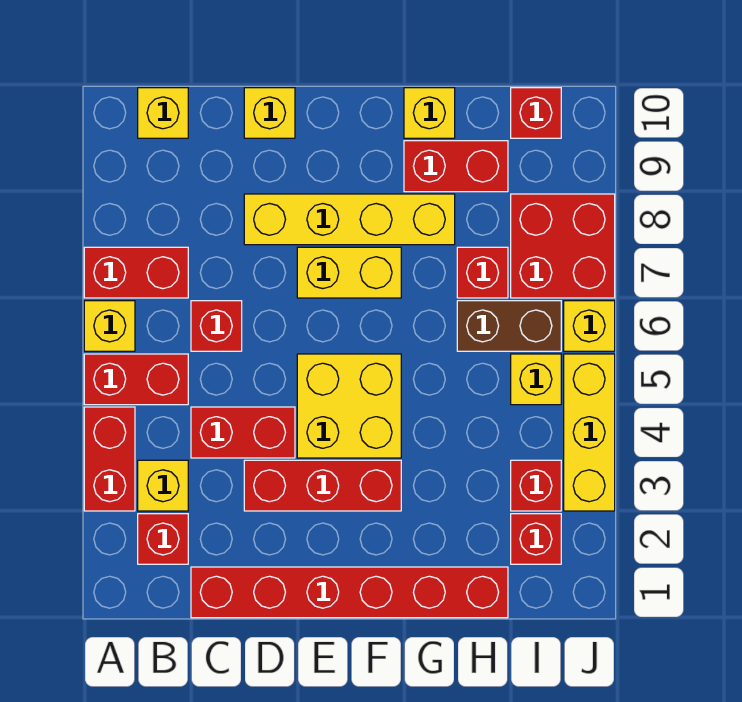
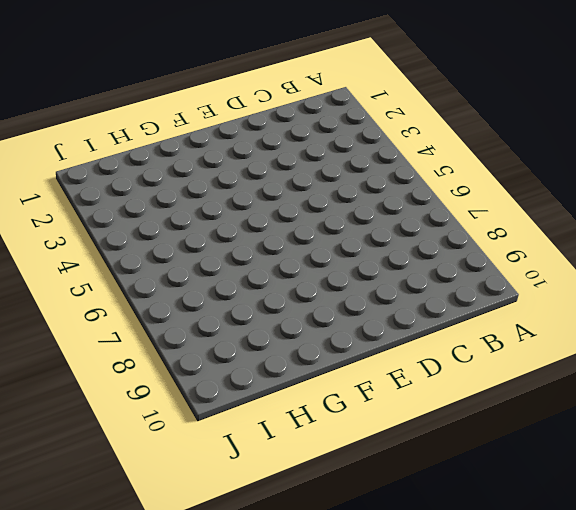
none -> red 1x2 brick [84,407,135,511]
none -> red 1x2 brick [84,354,188,405]
none -> yellow 1x1 brick [84,301,135,351]

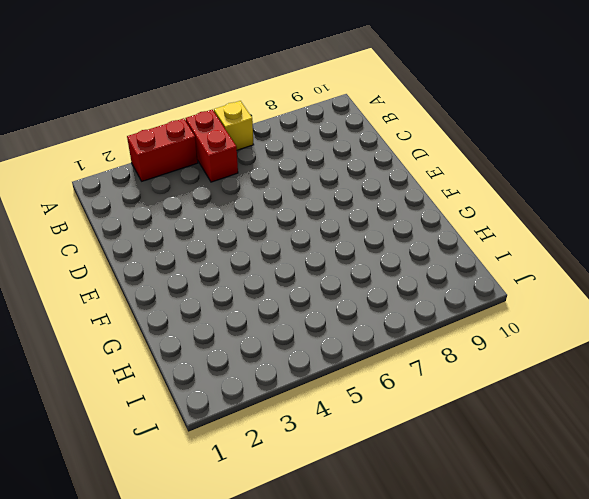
none -> red 1x2 brick [84,247,188,298]
none -> red 1x1 brick [138,514,188,564]
none -> yellow 1x1 brick [138,460,188,511]

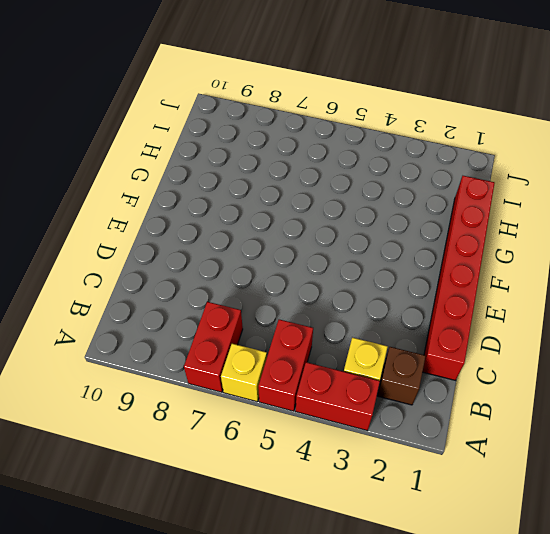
brown 1x1 brick [377,347,426,405] -> red 1x1 brick [138,514,188,564]
none -> yellow 1x1 brick [138,88,188,138]
none -> red 1x2 brick [191,407,295,458]
none -> red 1x1 brick [191,301,242,351]

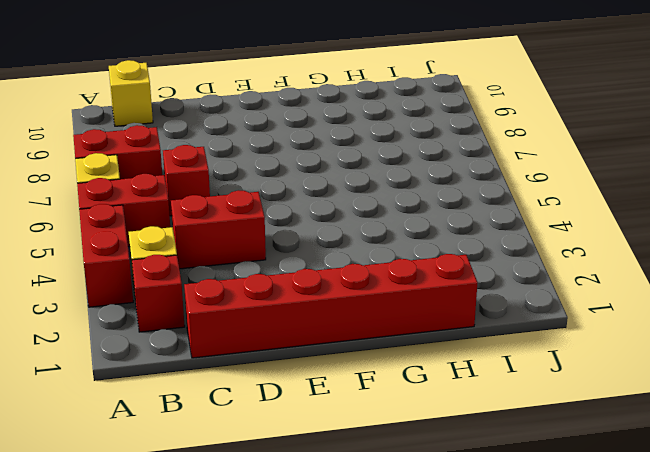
none -> red 1x3 brick [244,460,401,511]
none -> yellow 1x4 brick [244,194,455,245]
none -> yellow 1x1 brick [244,88,295,138]

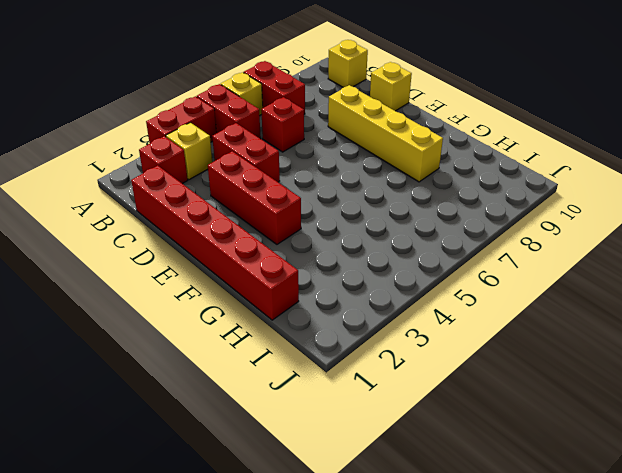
none -> yellow 2x2 brick [297,354,401,458]
none -> yellow 1x2 brick [297,247,401,298]
none -> red 1x2 brick [404,141,508,192]

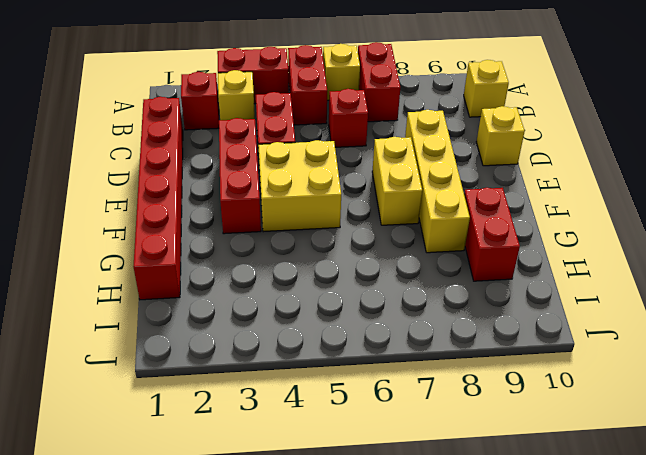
none -> yellow 1x1 brick [404,88,455,138]
none -> brown 1x2 brick [457,301,561,351]
none -> red 1x1 brick [457,247,508,298]

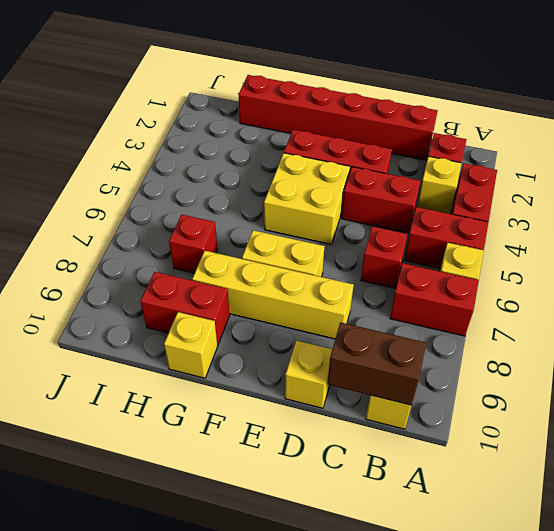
brown 1x2 brick [328,322,426,405] -> brown 1x2 brick moved to [457,301,561,351]
none -> red 1x1 brick [511,514,561,564]
none -> red 1x1 brick [511,460,561,511]
none -> yellow 1x1 brick [511,354,561,405]

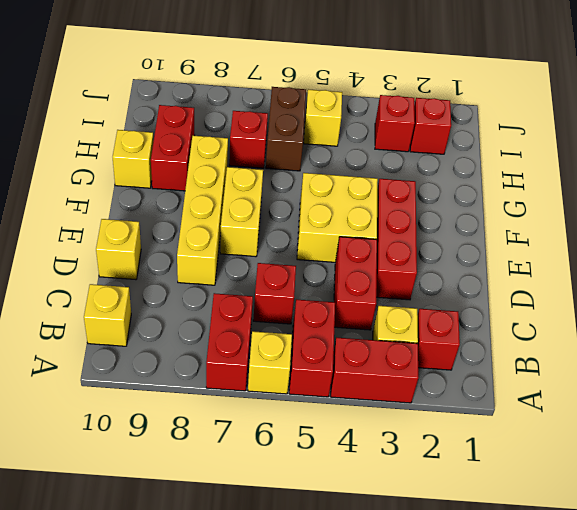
none -> red 1x6 brick [191,567,508,618]
none -> red 2x2 brick [511,194,615,298]
none -> red 1x1 brick [511,88,561,138]

